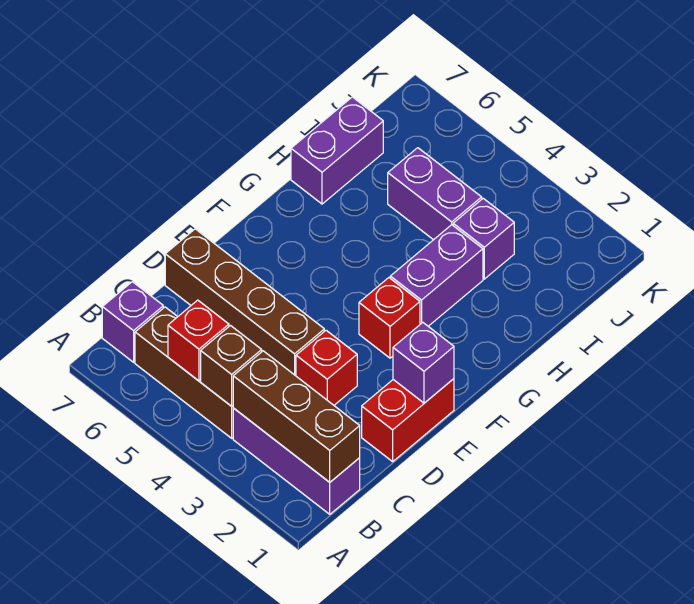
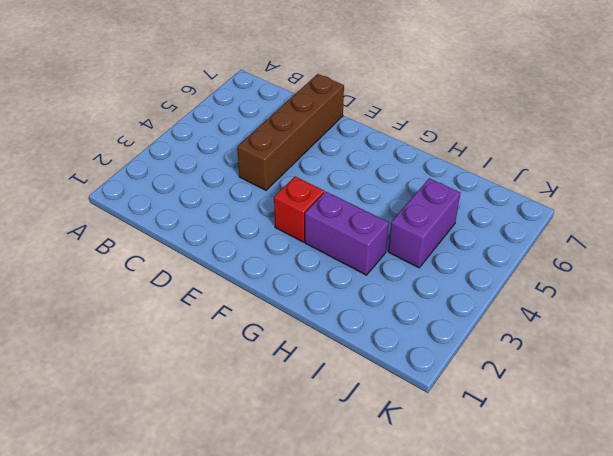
none -> purple 1x3 brick [233,408,360,514]
none -> brown 1x3 brick [135,307,233,438]
none -> purple 1x1 brick [102,282,163,362]

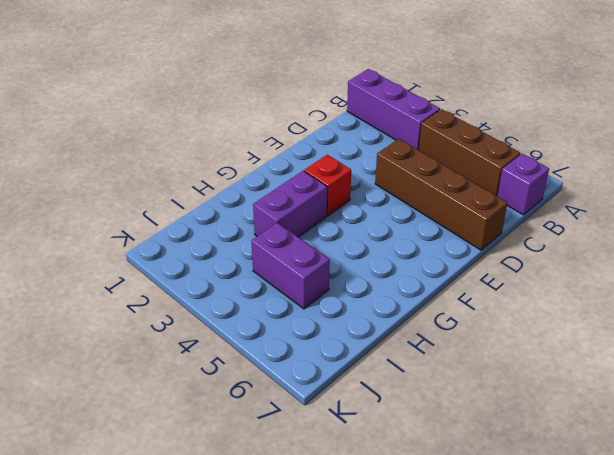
none -> red 1x2 brick [362,379,454,462]
none -> red 1x1 brick [296,330,357,405]
none -> purple 1x2 brick [291,97,383,204]

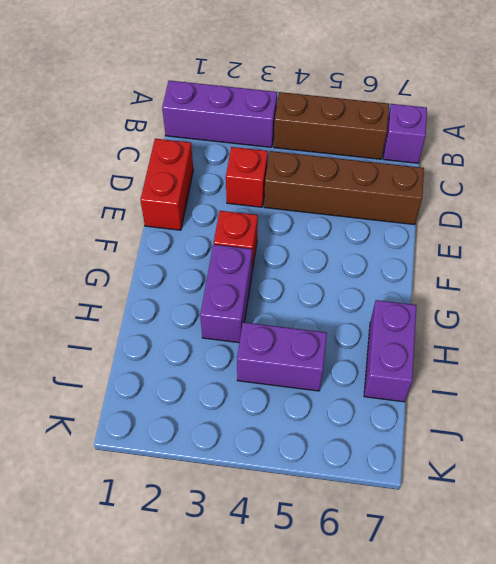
none -> purple 1x1 brick [453,198,514,279]
none -> brown 1x3 brick [233,351,360,482]
none -> brown 1x1 brick [201,326,262,406]

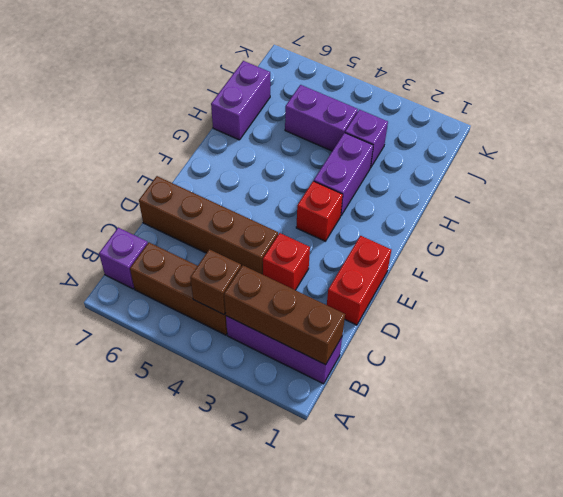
none -> red 1x1 brick [168,300,229,381]
none -> purple 1x1 brick [393,323,454,403]

